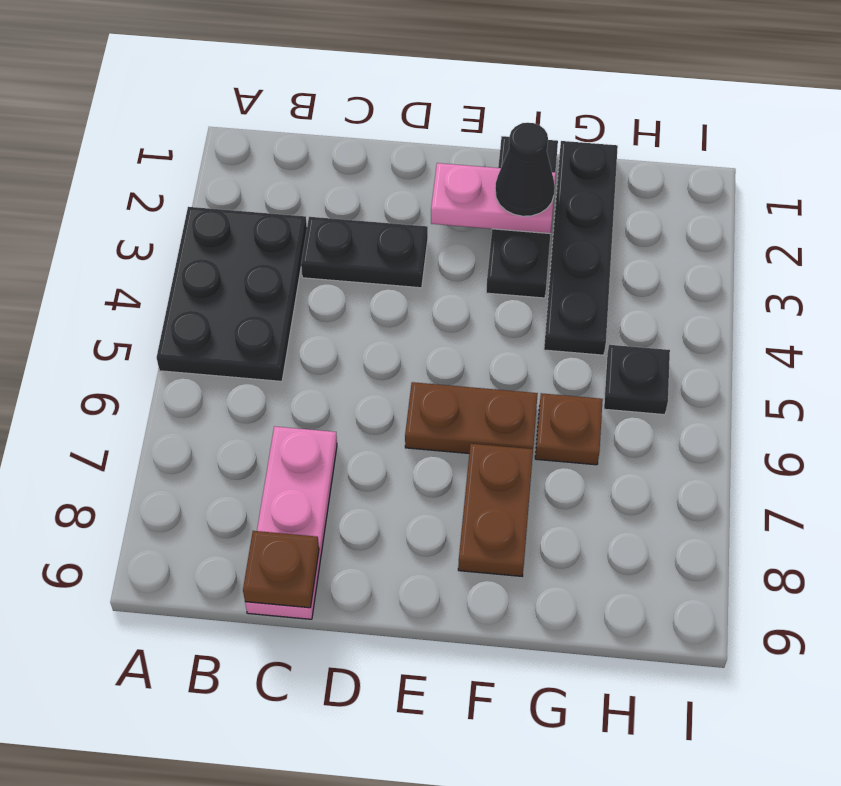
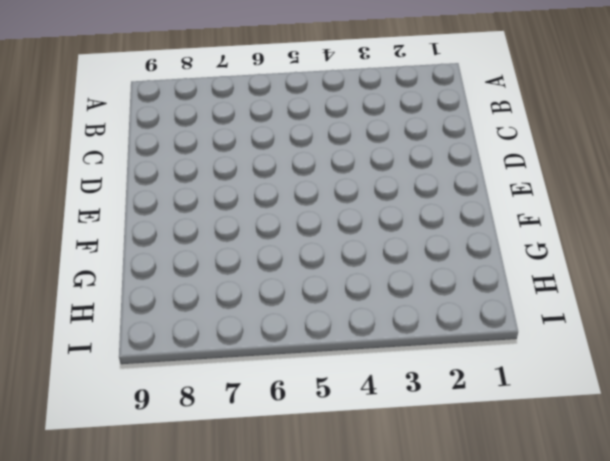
none -> black 2x3 plate [157,207,307,381]
none -> black 1x2 plate [301,217,428,288]
none -> pink 1x3 plate [245,426,337,619]

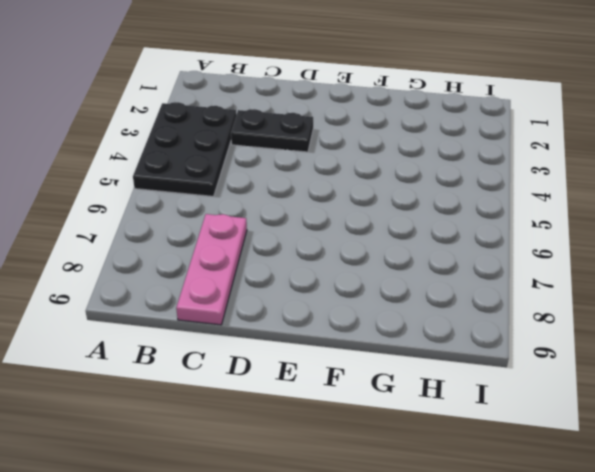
none -> brown 1x2 plate [405,382,538,453]
none -> black 1x3 plate [486,136,558,298]
none -> brown 1x2 plate [458,444,533,576]

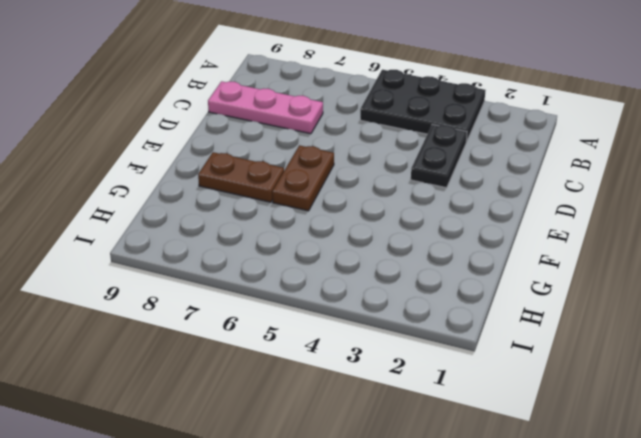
none -> black 1x3 plate [486,136,558,298]
none -> black 1x4 plate [544,141,618,355]
none -> brown 1x1 plate [535,393,603,465]

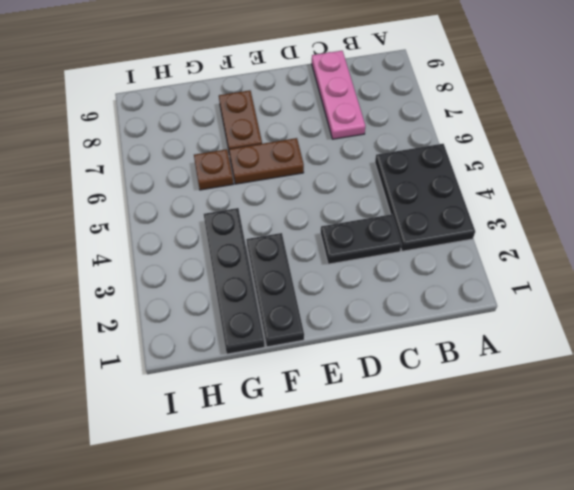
none -> black 1x1 plate [604,345,670,415]
none -> brown 1x1 plate [243,531,319,608]
none -> pink 1x2 plate [431,163,556,234]

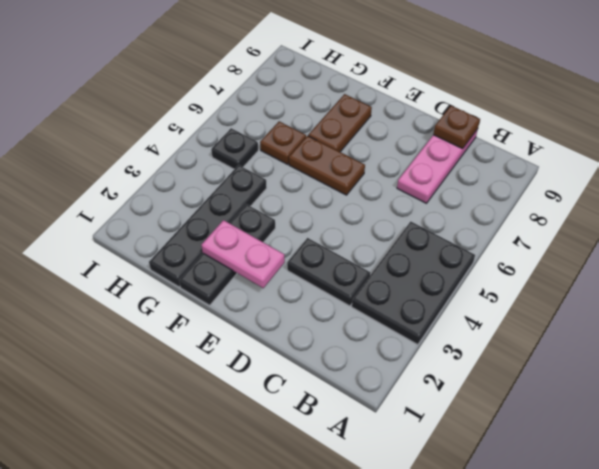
none -> black 1x1 cone [495,123,555,216]

